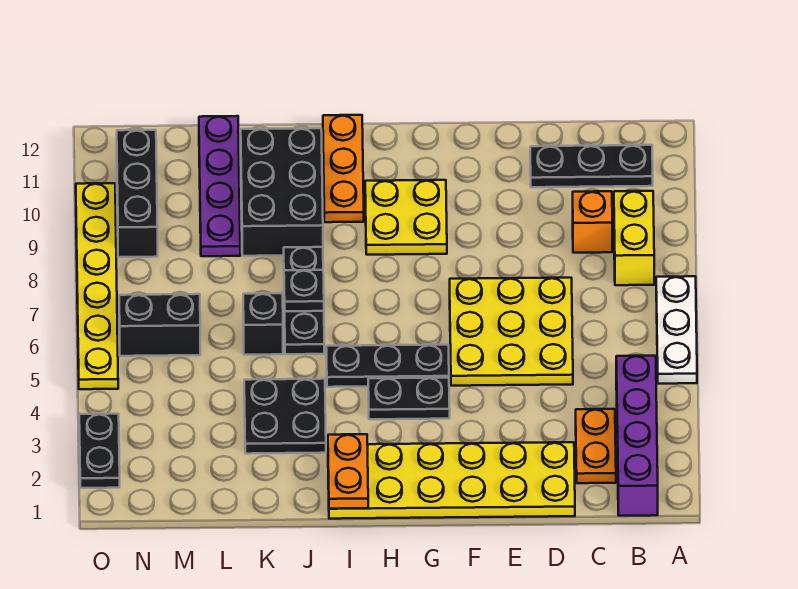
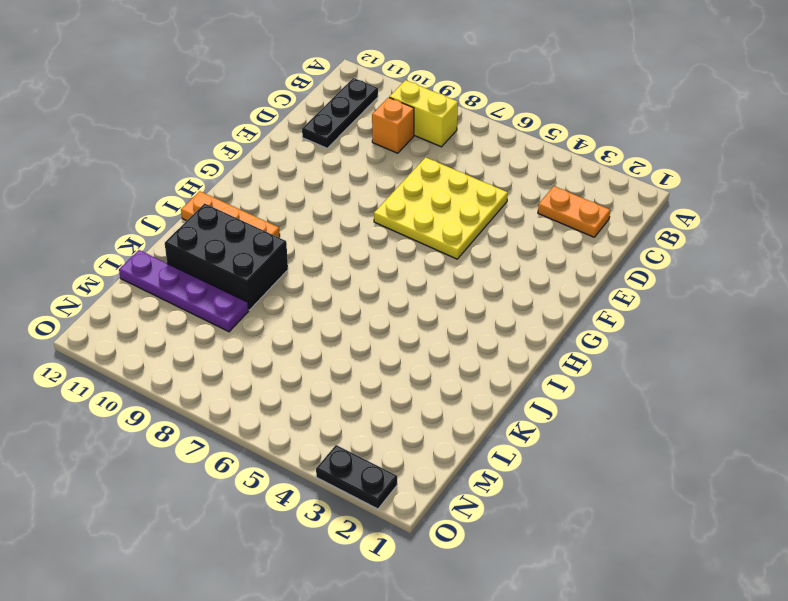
none -> white 1x3 plate [656,276,697,384]
none -> purple 1x4 brick [616,356,658,516]
none -> yellow 2x6 plate [328,442,575,519]

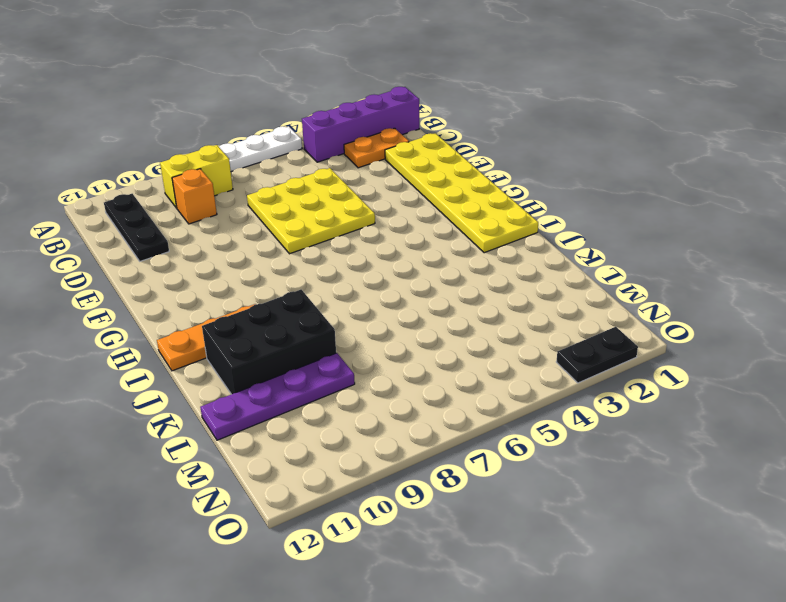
none -> black 1x2 plate [368,378,450,419]
none -> black 1x3 plate [326,345,449,387]
none -> yellow 2x2 plate [365,180,447,255]

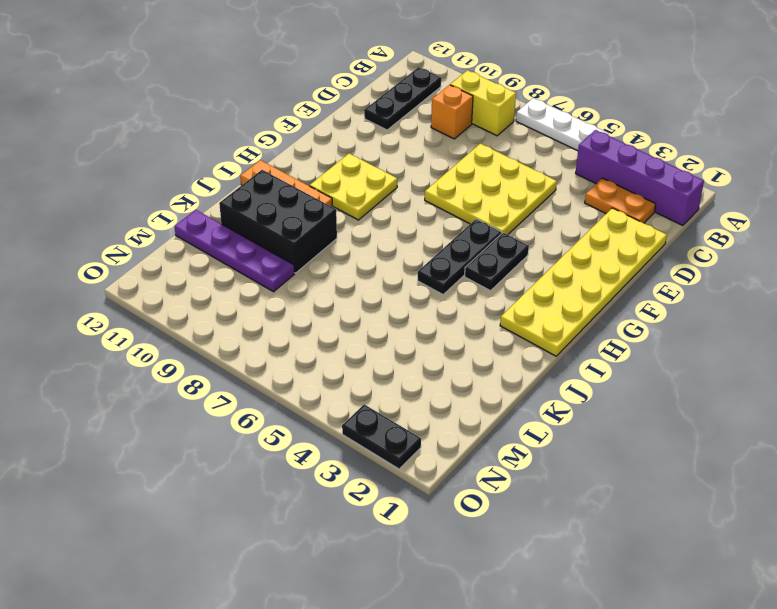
none -> black 2x2 plate [244,379,326,454]
none -> black 1x3 plate [284,247,324,354]
none -> black 1x1 brick [243,293,283,355]

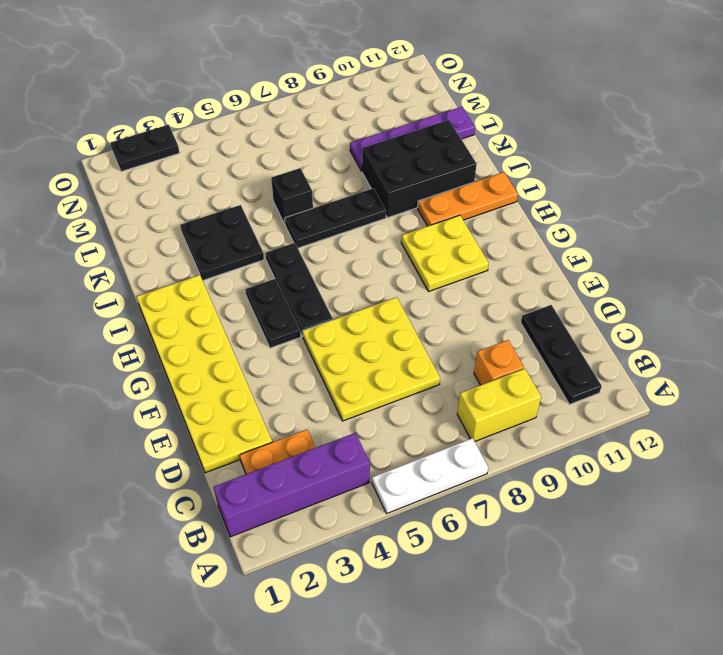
none -> black 1x2 brick [119,294,200,356]
none -> black 1x3 brick [117,130,158,257]
none -> yellow 1x6 plate [76,183,118,389]

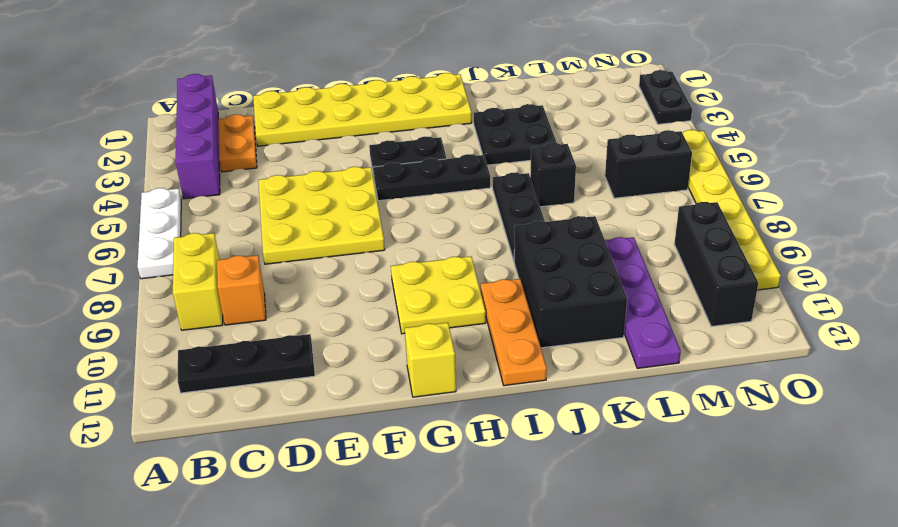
yellow 1x1 brick [405,323,456,397] -> none
none -> orange 1x2 plate [328,434,368,509]
none -> black 1x1 plate [284,270,324,311]

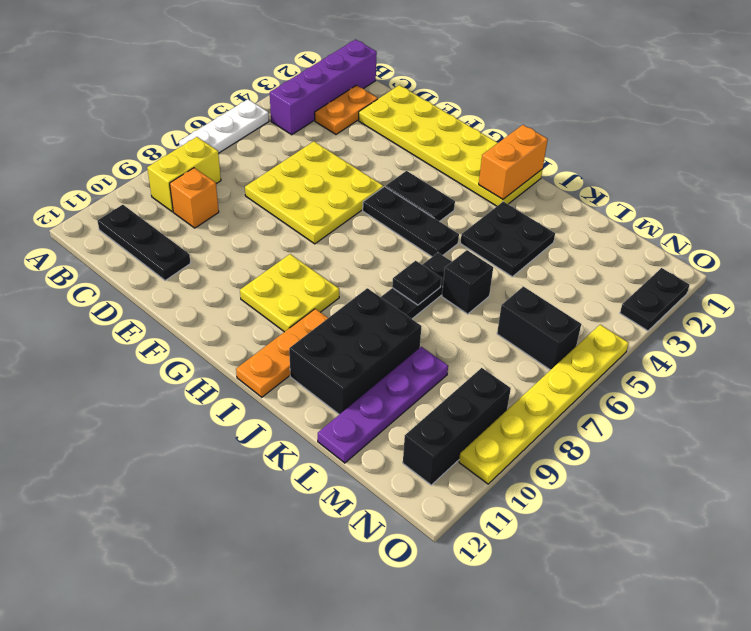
orange 1x2 brick [479,125,548,199] -> orange 1x2 plate [328,434,368,509]

